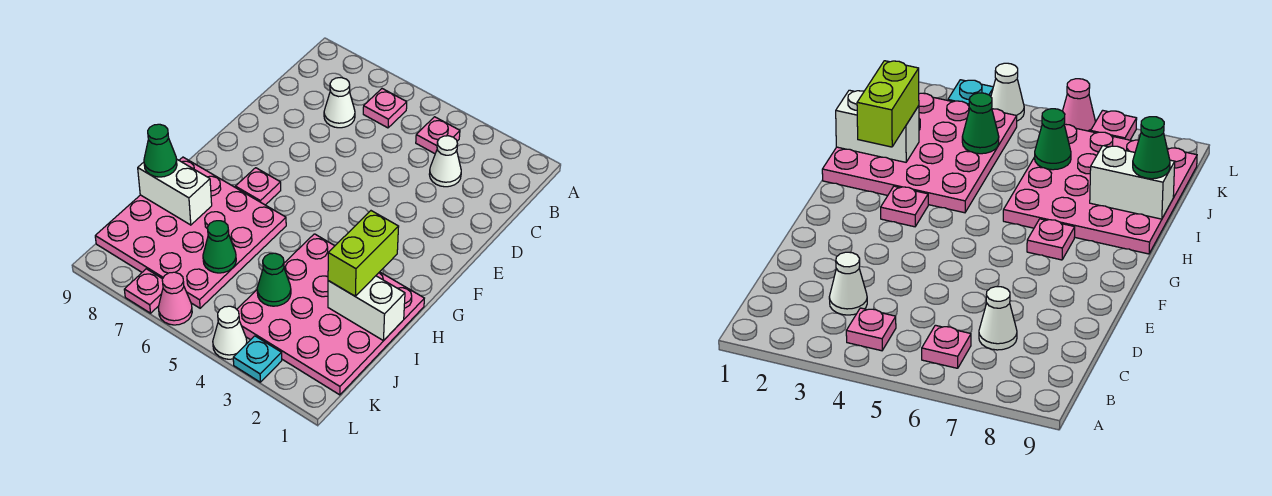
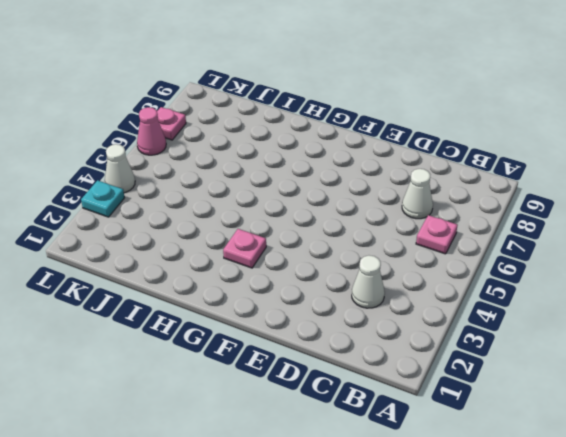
none -> pink 1x1 plate [416,117,460,154]
none -> pink 1x1 plate [235,168,281,205]
none -> pink 4x4 plate [237,234,424,395]

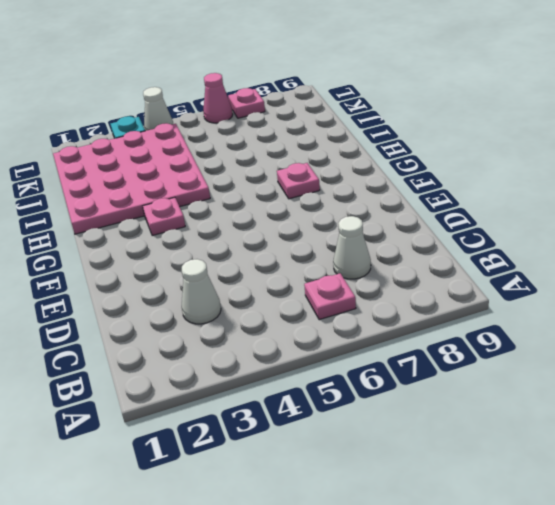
none -> pink 1x1 plate [416,117,460,154]
none -> pink 4x4 plate [95,157,286,308]
none -> white 1x2 brick [328,276,405,341]

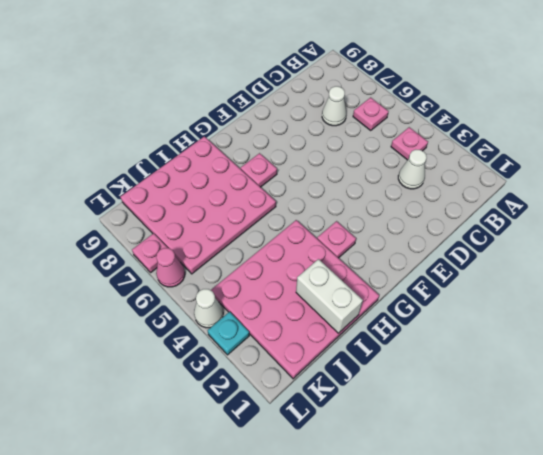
none -> white 1x2 brick [138,159,212,225]
none -> green 1x1 cone [257,253,291,306]
none -> green 1x1 cone [203,221,236,273]

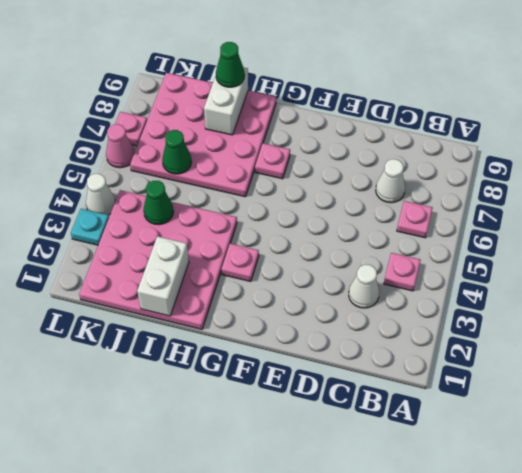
none -> lime 1x2 brick [328,211,399,296]

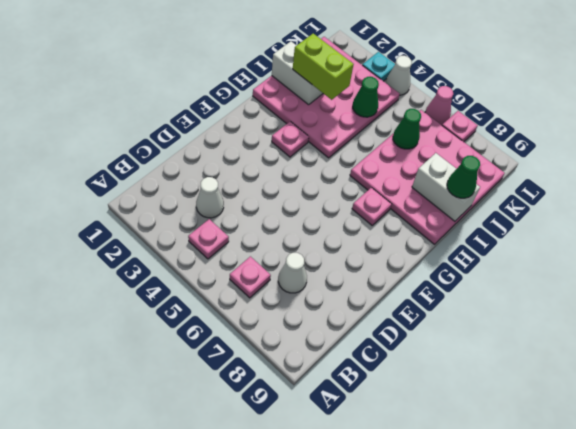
lime 1x2 brick [293,34,354,100] -> lime 1x2 brick turned to [328,211,399,296]

